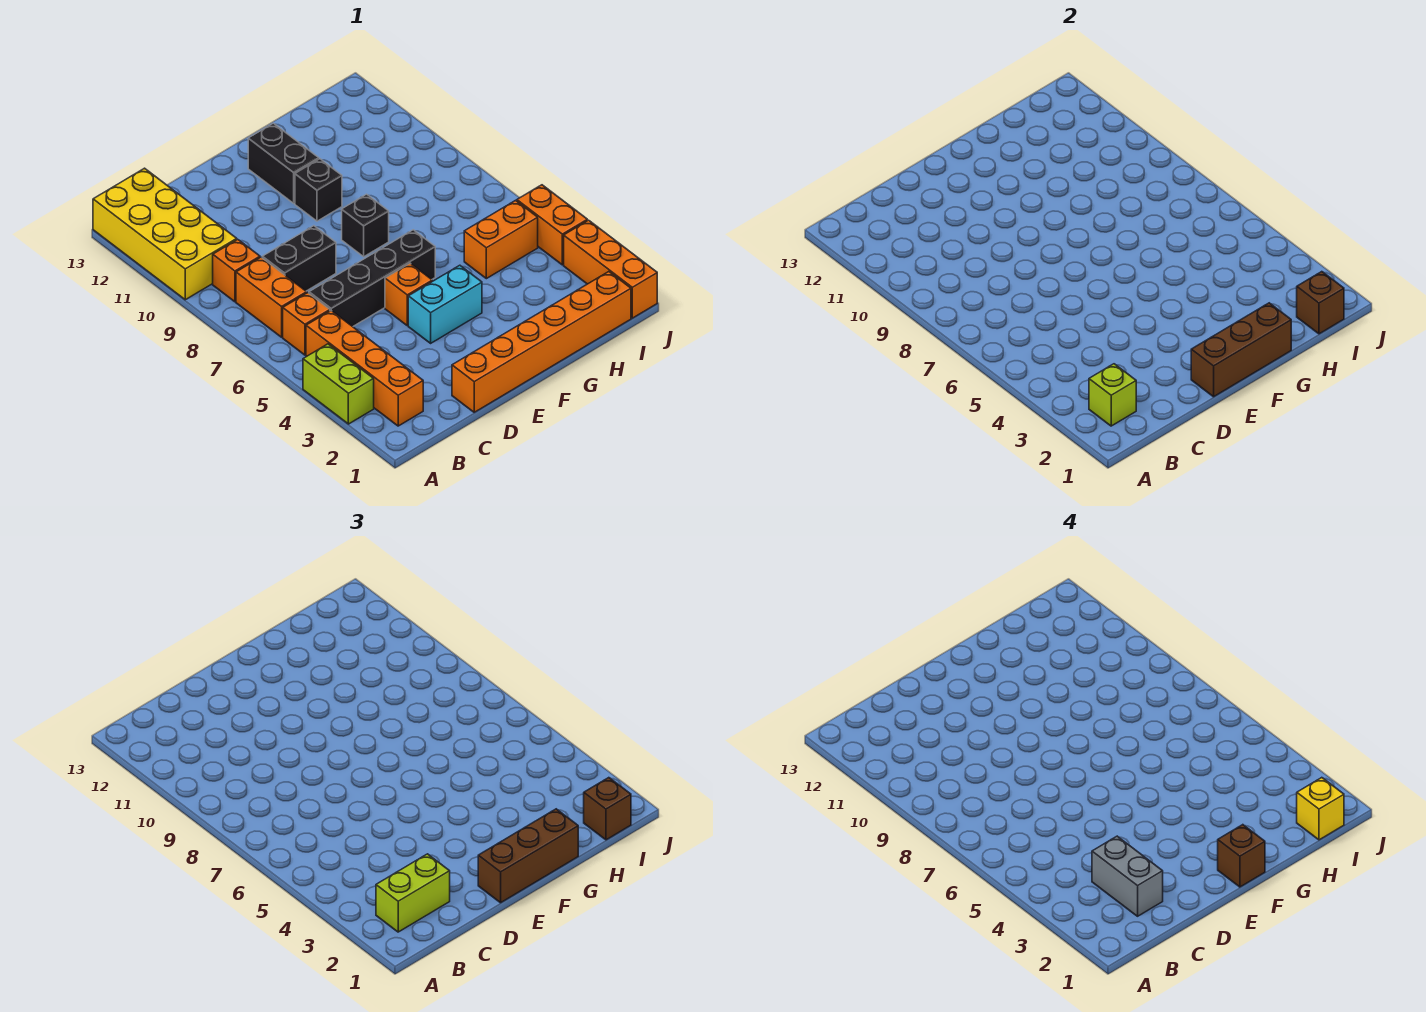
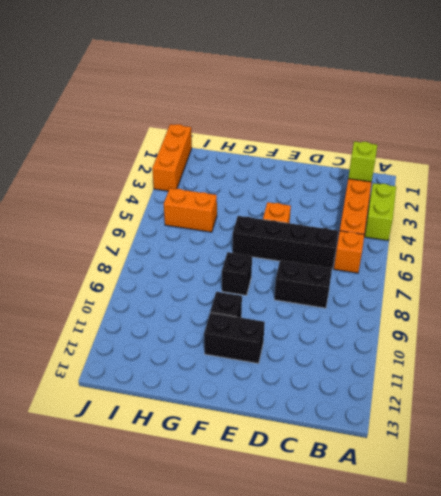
black 1x2 brick [204,313,265,363] -> black 1x2 brick turned to [248,123,319,203]
none -> yellow 2x4 brick [93,168,237,300]
none -> orange 1x2 brick [236,257,307,337]
none -> orange 1x1 brick [213,239,260,302]

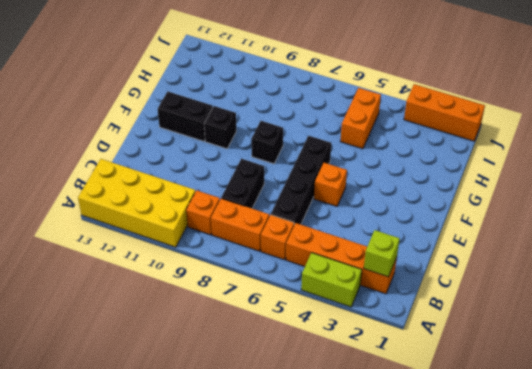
none -> orange 1x6 brick [452,272,631,412]
none -> cyan 1x2 brick [408,265,482,343]
none -> orange 1x2 brick [517,185,587,265]

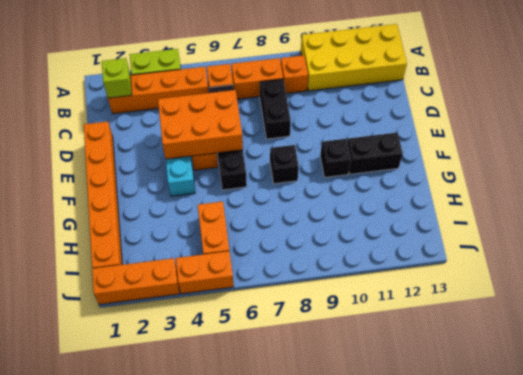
orange 2x3 brick [158,90,243,159] -> none
none -> brown 1x3 brick [1191,303,1291,397]
none -> brown 1x1 brick [1297,272,1344,334]
none -> lime 1x2 brick [376,854,450,932]

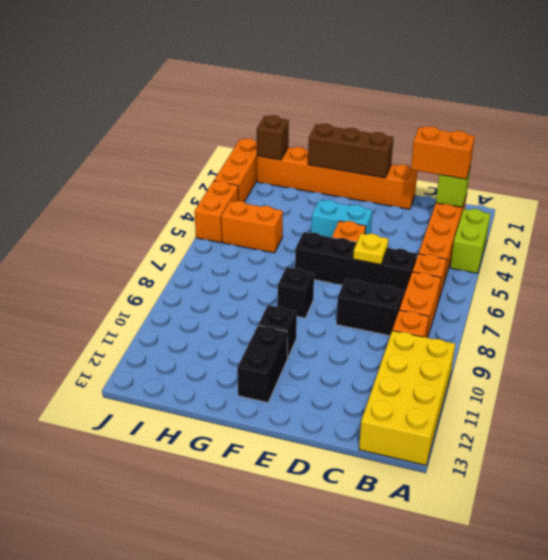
orange 1x2 brick [411,126,475,179] -> lime 1x2 brick [376,854,450,932]
yellow 1x1 plate [353,233,388,264] -> none
none -> brown 1x3 brick [478,809,578,903]
none -> brown 1x1 brick [584,778,631,840]
none -> grey 1x2 brick [1092,836,1163,916]

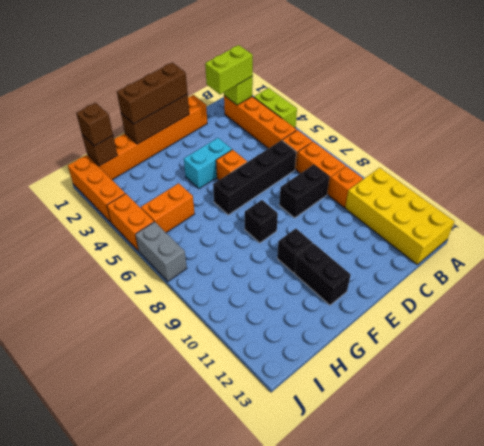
grey 1x2 brick [135,222,187,281] -> grey 1x2 brick moved to [1092,836,1163,916]
none -> brown 1x1 brick [1218,825,1265,887]
none -> yellow 1x1 brick [1297,778,1344,840]

